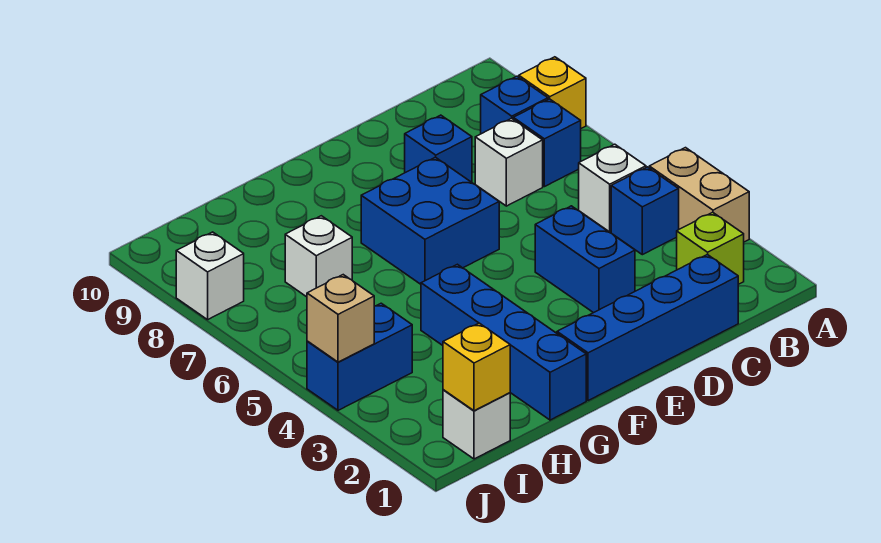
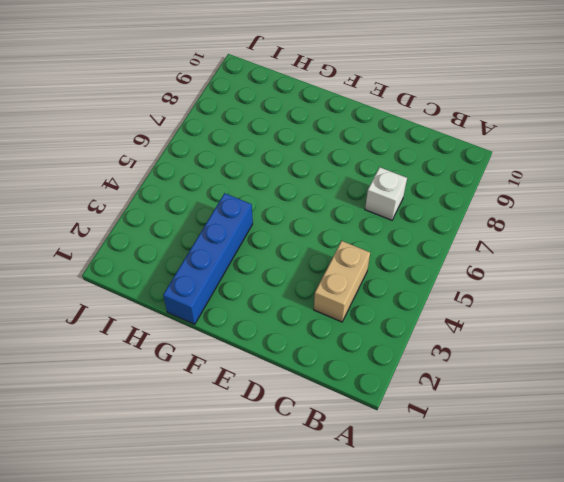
tan 1x2 brick [314,241,370,322] -> tan 1x2 brick moved to [649,148,749,242]
none -> yellow 1x1 brick [519,57,586,128]
none -> lime 1x1 brick [677,212,744,284]
none -> blue 1x1 brick [611,167,679,255]

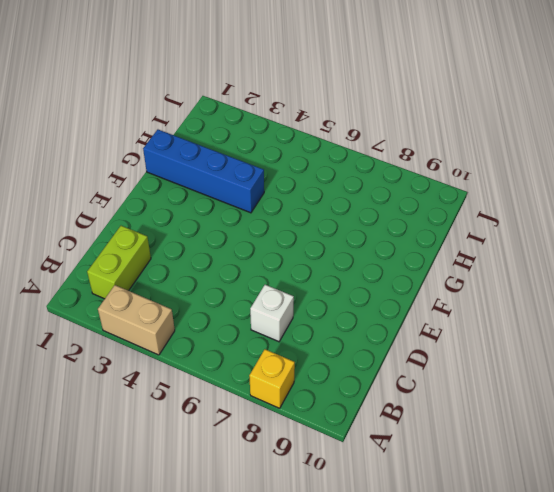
lime 1x2 brick [87,226,151,299] -> lime 1x1 brick [677,212,744,284]
none -> blue 1x1 brick [611,167,679,255]
none -> white 1x1 brick [579,144,646,232]
none -> blue 1x1 brick [513,99,581,187]

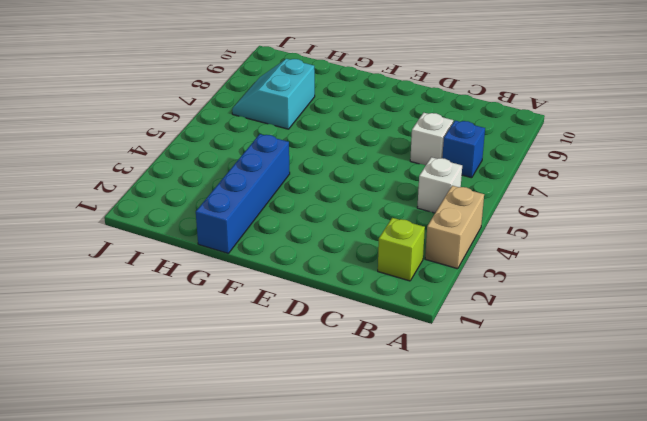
cyan 2x2 slope [232,59,315,129] -> white 1x1 brick [285,216,352,297]
none -> yellow 1x1 brick [519,57,586,128]
none -> blue 1x1 brick [611,167,679,255]
none -> blue 1x1 brick [481,76,548,134]

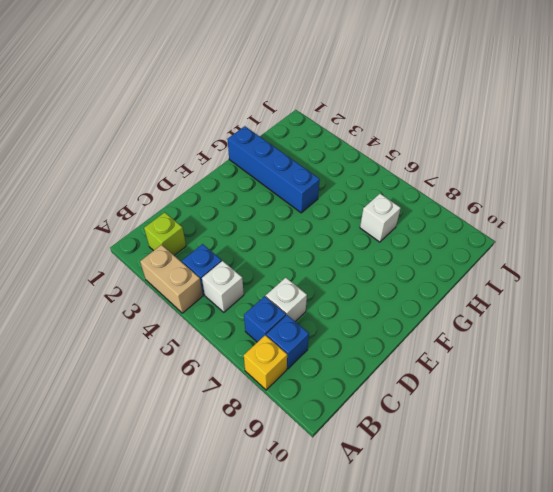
none -> blue 1x4 brick [557,255,738,401]
none -> blue 1x2 brick [535,206,635,313]
none -> blue 1x1 brick [405,115,472,182]

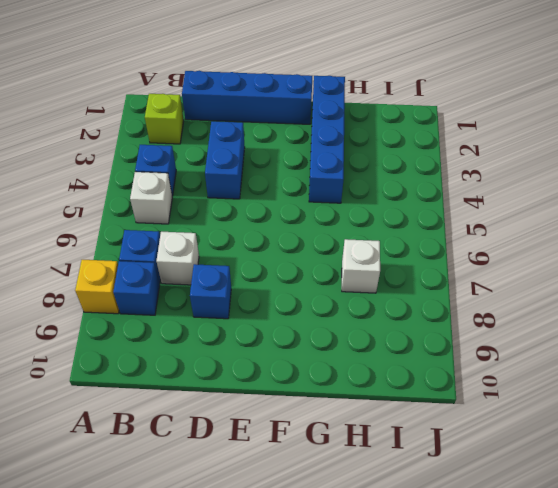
none -> tan 1x2 brick [649,148,749,242]
none -> blue 2x2 brick [361,157,499,284]
none -> white 1x1 brick [443,390,510,459]

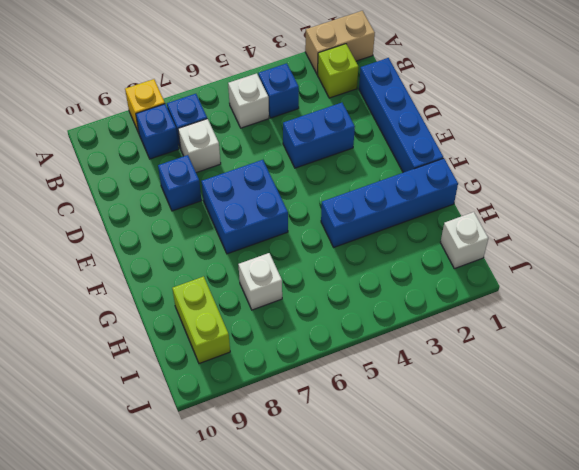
tan 1x2 brick [305,11,375,74] -> tan 1x2 brick moved to [649,148,749,242]
lime 1x2 brick [172,276,230,364] -> none
none -> blue 1x2 brick [307,303,412,410]
none -> white 1x1 brick [176,232,244,320]
none -> yellow 1x1 brick [443,323,510,411]

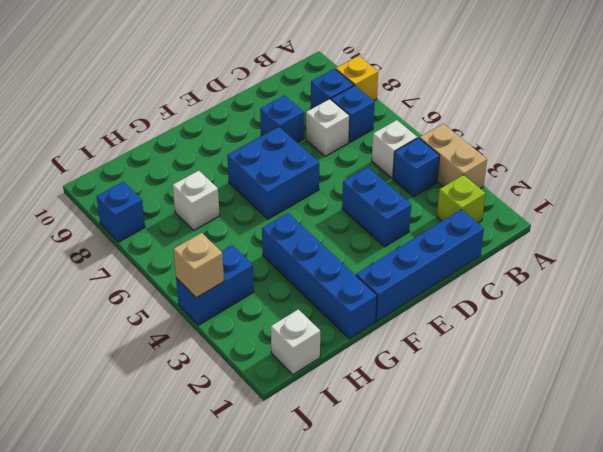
blue 1x1 brick [96,182,145,242] -> white 1x1 brick [176,232,244,320]
none -> yellow 1x1 brick [443,323,510,411]

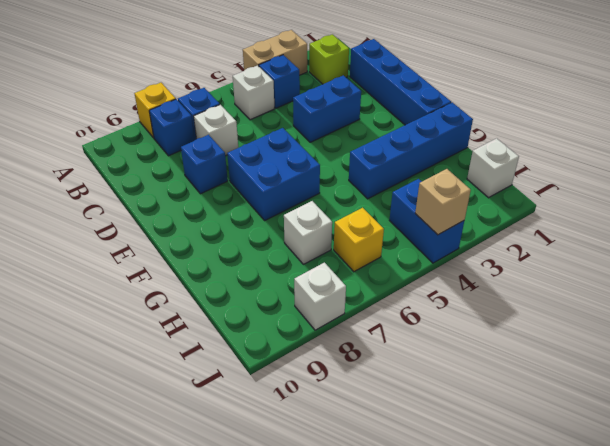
yellow 1x1 brick [334,208,384,272] -> yellow 1x1 brick moved to [443,323,510,411]

